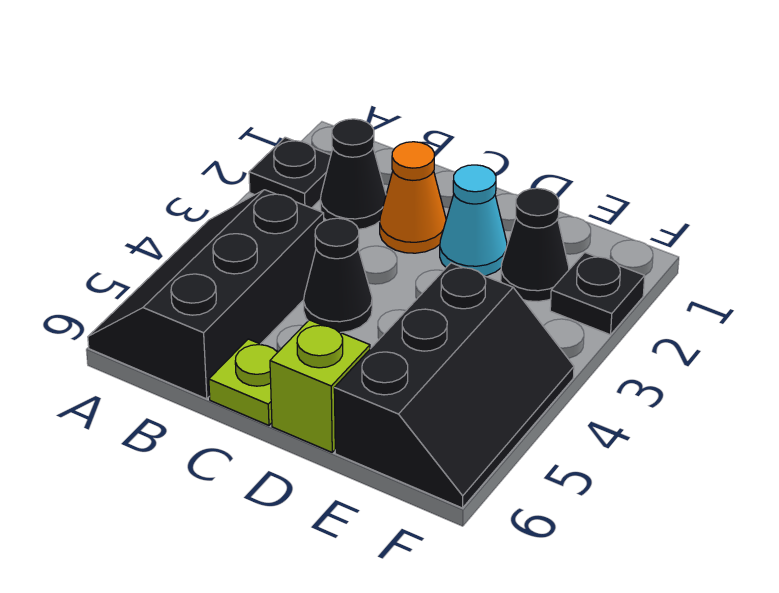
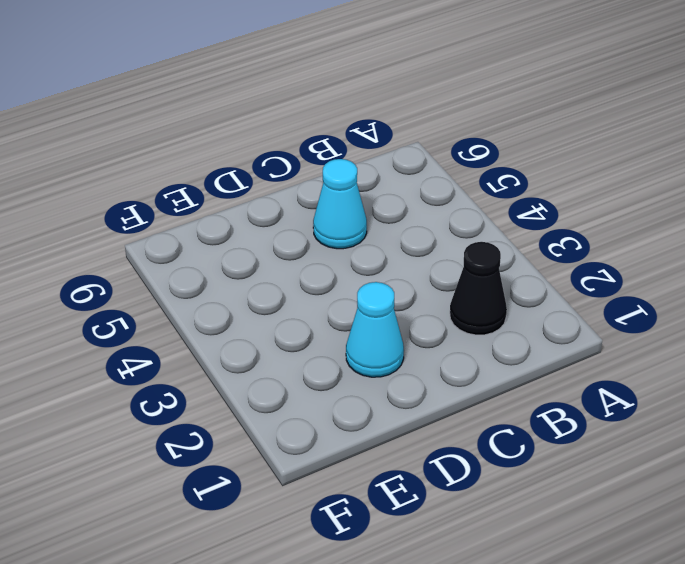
cyan 1x1 cone [313,159,367,249] -> none
none -> black 1x1 plate [249,137,331,208]
none -> black 2x3 slope [88,190,324,399]

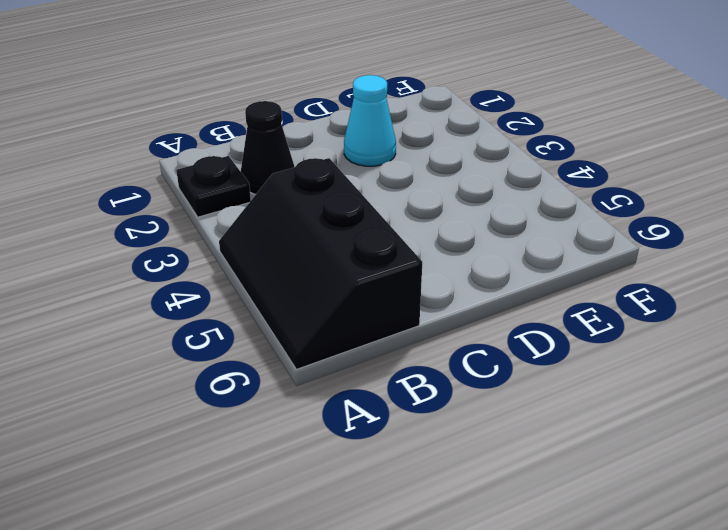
none -> orange 1x1 cone [380,142,446,253]
none -> black 1x1 cone [304,218,372,333]

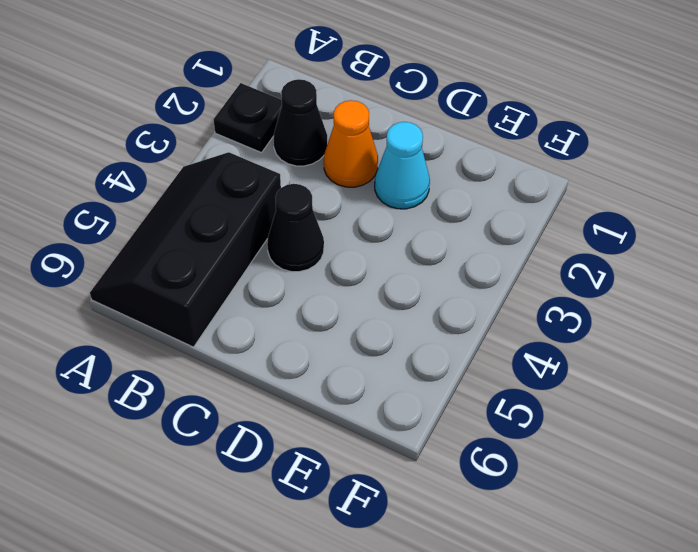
none -> lime 1x1 plate [209,339,278,425]
none -> lime 1x1 brick [270,320,370,452]

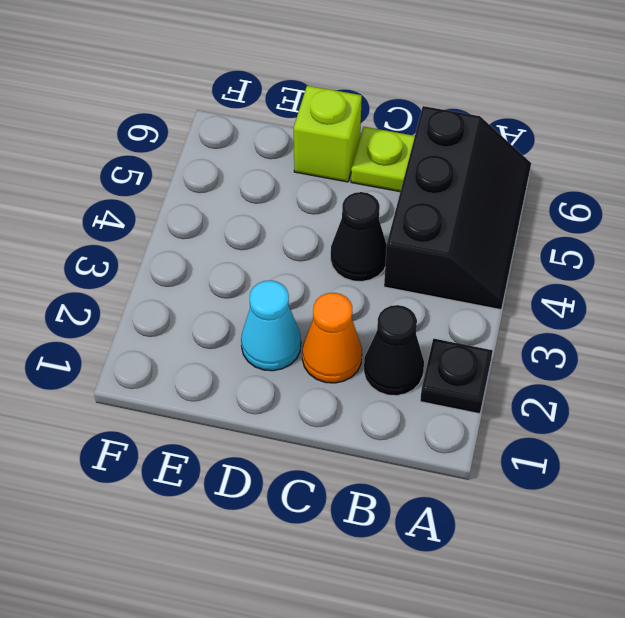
none -> black 1x1 cone [501,188,569,302]
none -> black 2x3 slope [334,263,574,508]

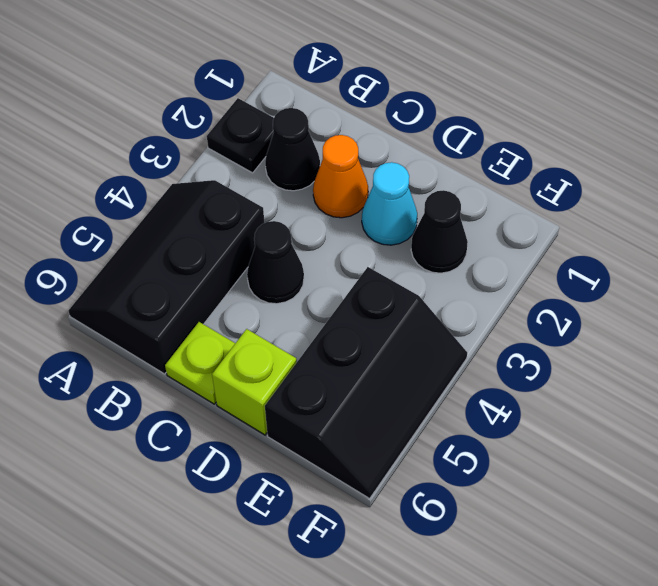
none -> black 1x1 plate [550,253,645,335]

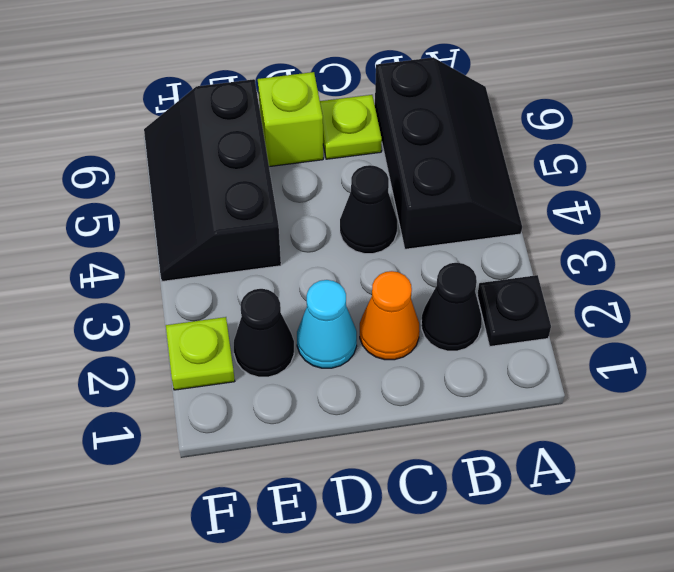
lime 1x1 plate [166,317,235,390] -> black 1x1 plate [550,253,645,335]

